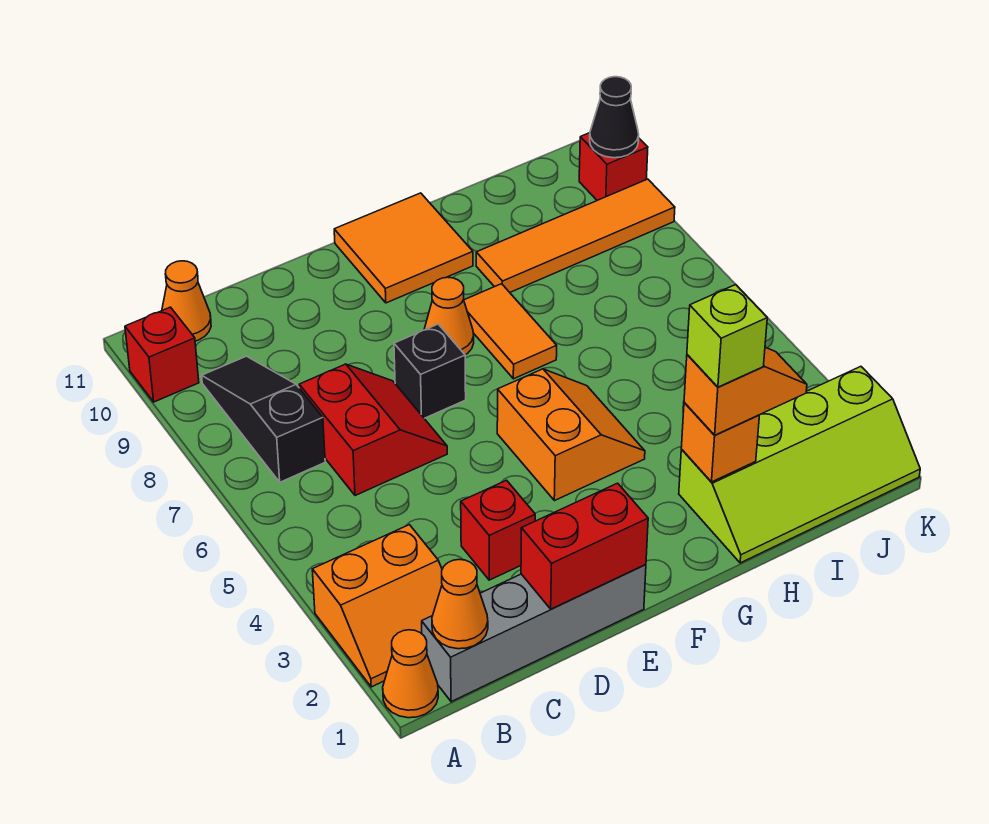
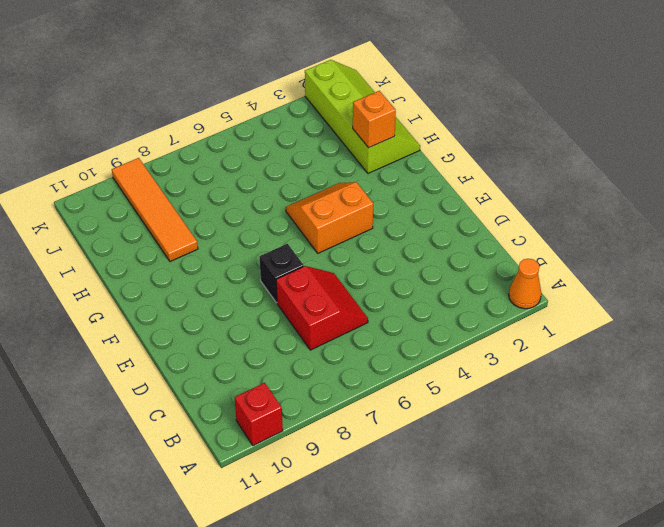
red 2x2 slope [276,266,368,350] -> red 2x2 slope turned to [299,364,447,496]
none -> orange 2x2 slope [312,525,442,687]
none -> grey 1x4 brick [422,564,646,702]
none -> black 1x3 slope [202,356,325,482]

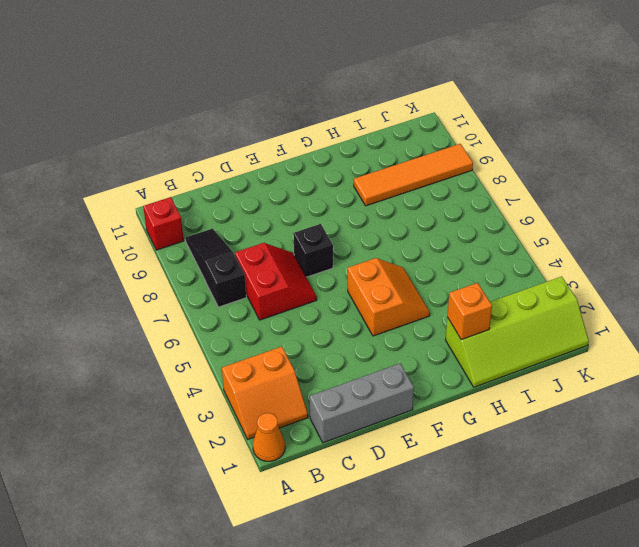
grey 1x3 brick [310,364,414,443] -> grey 1x4 brick [422,564,646,702]
none -> orange 1x1 cone [162,261,211,341]
none -> red 1x1 brick [461,480,535,580]
none -> orange 1x1 cone [424,277,474,355]

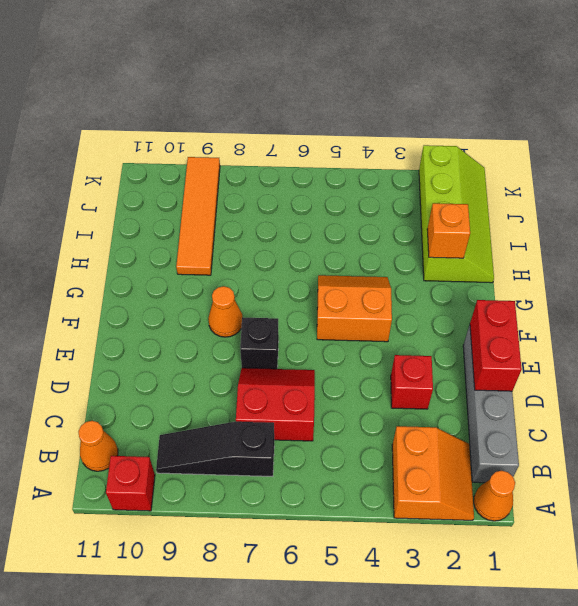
none -> orange 2x2 tile [334,193,473,303]
none -> orange 1x2 tile [464,284,557,379]
none -> red 1x1 brick [579,133,648,200]

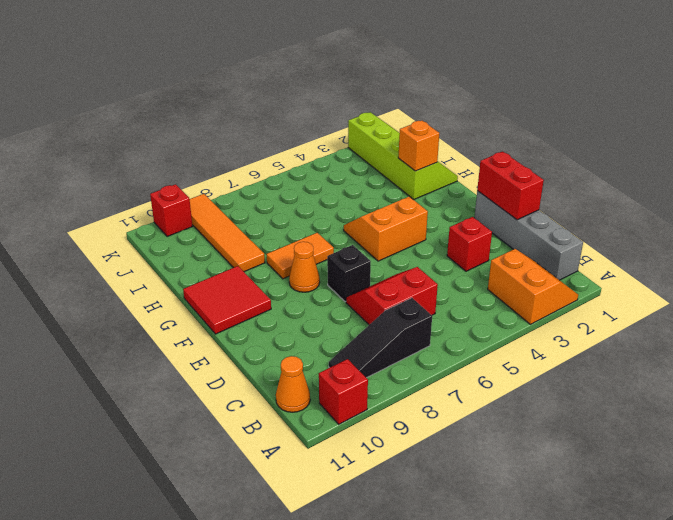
red 2x2 tile [183,266,271,334] -> orange 2x2 tile [334,193,473,303]
none -> orange 1x1 cone [383,630,438,718]
none -> orange 1x1 cone [432,560,488,649]
none -> black 1x1 cone [590,77,639,158]

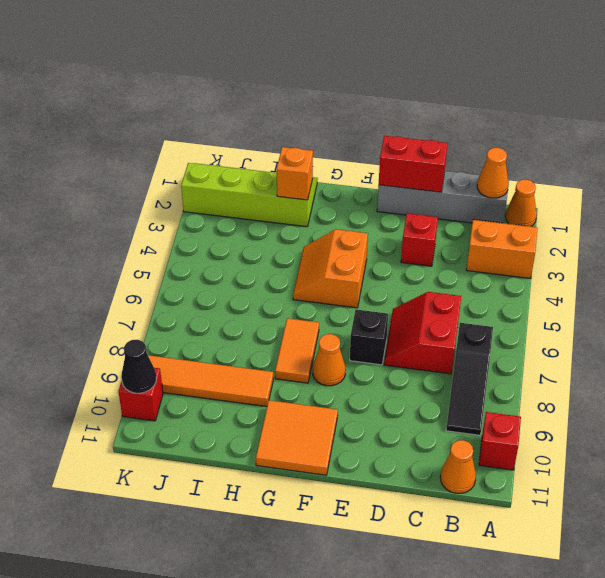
none -> orange 1x2 slope [684,347,807,435]
none -> lime 1x1 brick [687,285,767,387]

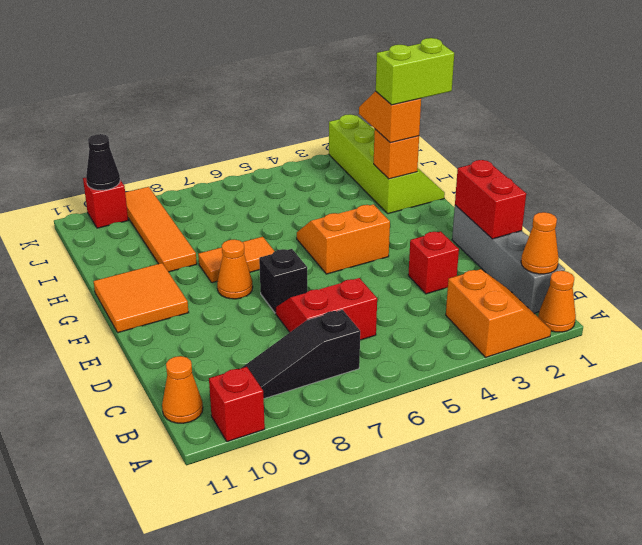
lime 1x2 brick [376,38,454,105] -> lime 1x1 brick [687,285,767,387]

